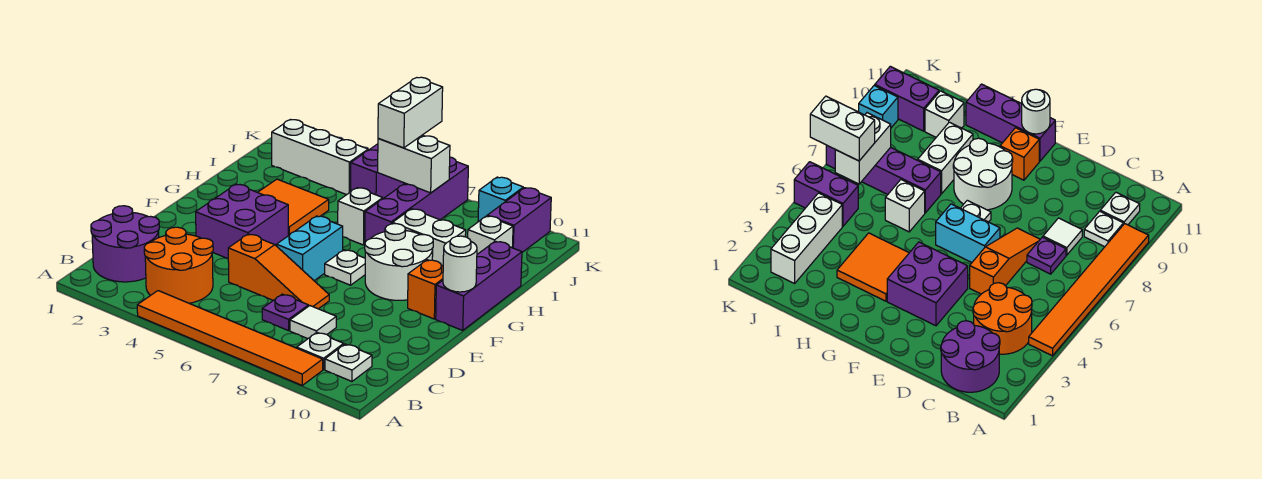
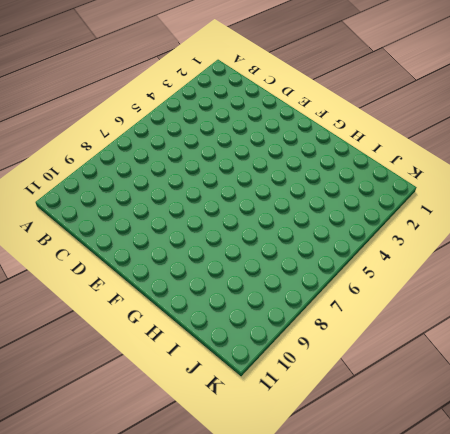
none -> orange 1x6 tile [137,291,323,385]
none -> purple 2x2 round brick [91,206,159,282]
none -> orange 2x2 round brick [144,227,213,303]

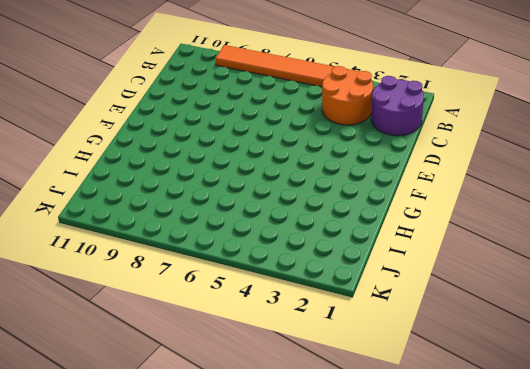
none -> white 1x1 plate [297,332,344,370]
none -> white 1x1 plate [325,344,372,381]
none -> purple 1x1 plate [262,294,308,331]

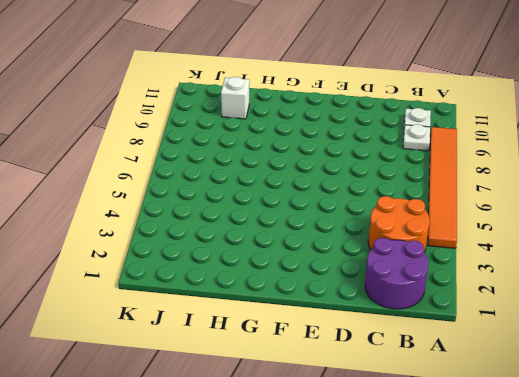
none -> purple 1x1 plate [262,294,308,331]
none -> white 1x1 tile [290,306,336,339]
none -> orange 1x3 slope [228,234,329,309]

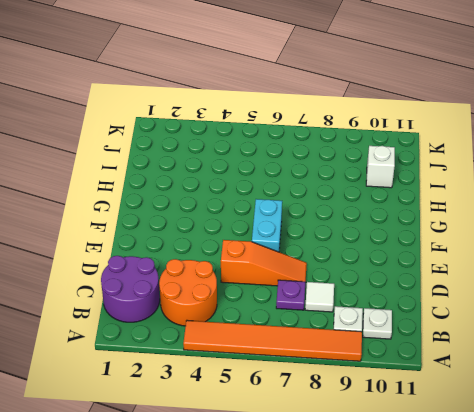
none -> purple 2x2 brick [196,184,288,259]
none -> white 1x1 plate [325,250,365,285]
none -> white 2x2 round brick [365,224,433,300]

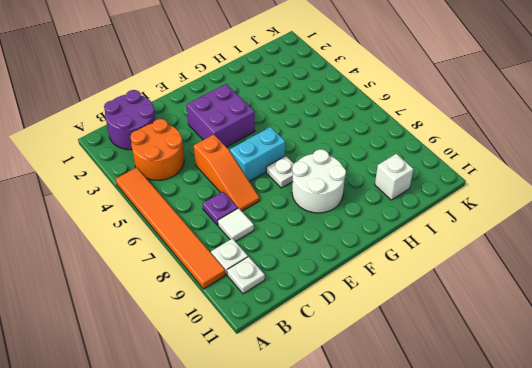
none -> orange 1x1 brick [408,260,443,319]
none -> purple 1x3 brick [436,241,522,330]
none -> orange 2x2 tile [258,179,329,236]

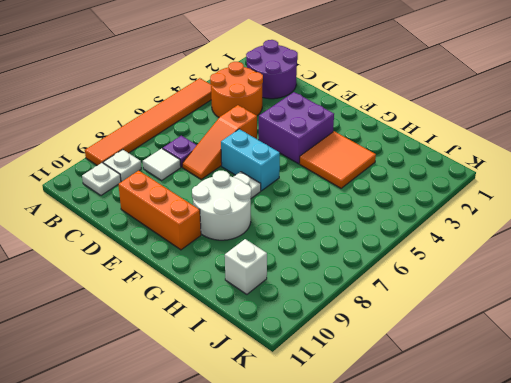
orange 1x3 brick [118,171,201,250] -> orange 1x1 brick [408,260,443,319]
none -> purple 1x3 brick [436,241,522,330]
none -> white 1x1 brick [338,188,383,245]
none -> purple 1x4 brick [365,157,468,242]

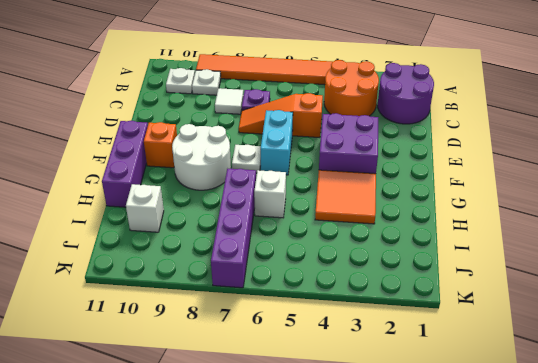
none -> white 1x2 brick [393,209,466,266]
none -> white 1x3 brick [272,120,368,195]
none -> purple 1x2 brick [351,144,405,199]

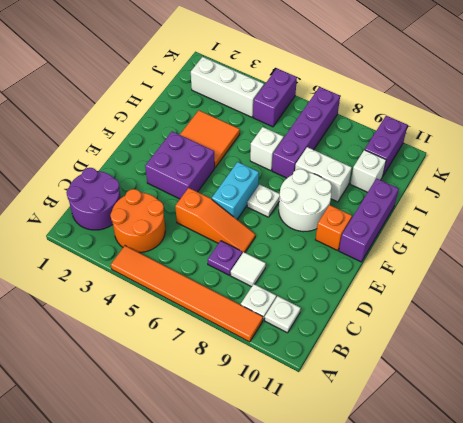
none -> cyan 1x1 brick [478,177,523,222]
none -> white 1x1 round brick [443,236,477,292]
none -> white 1x2 brick [378,135,450,193]

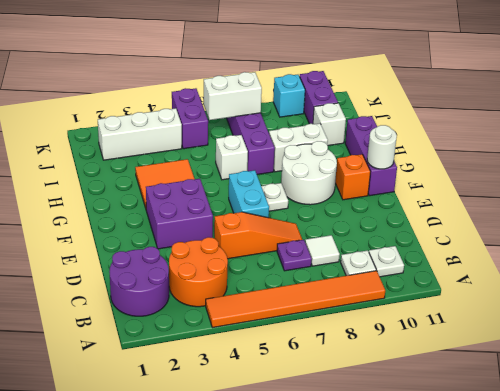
none -> white 1x2 brick [378,77,443,148]

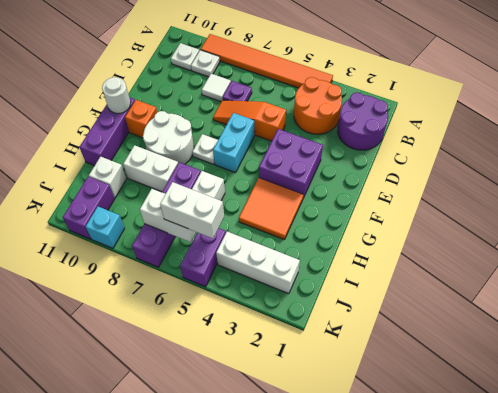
white 1x2 brick [160,182,224,238] -> white 1x2 brick turned to [378,77,443,148]

